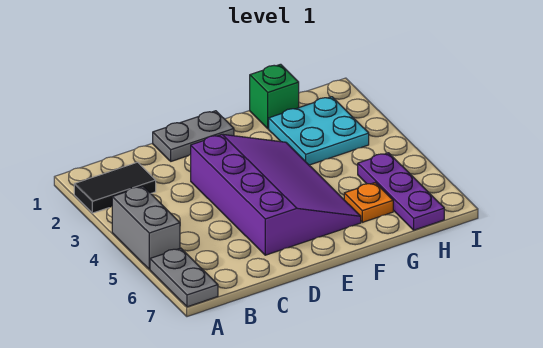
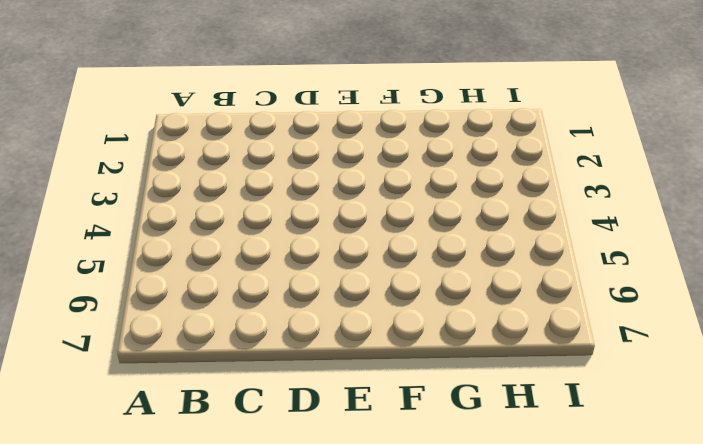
none -> black 1x2 tile [74,162,156,213]
none -> grey 1x2 brick [112,186,180,269]

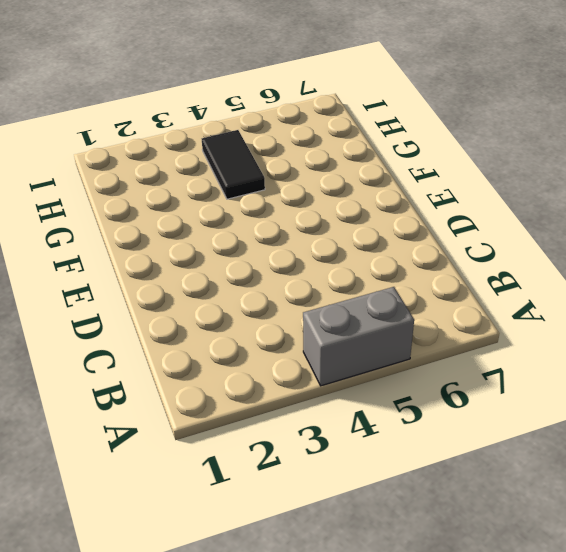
black 1x2 tile [202,130,265,199] -> black 1x2 tile moved to [74,162,156,213]
none -> grey 1x2 plate [150,248,218,307]
none -> grey 1x2 plate [153,111,234,161]

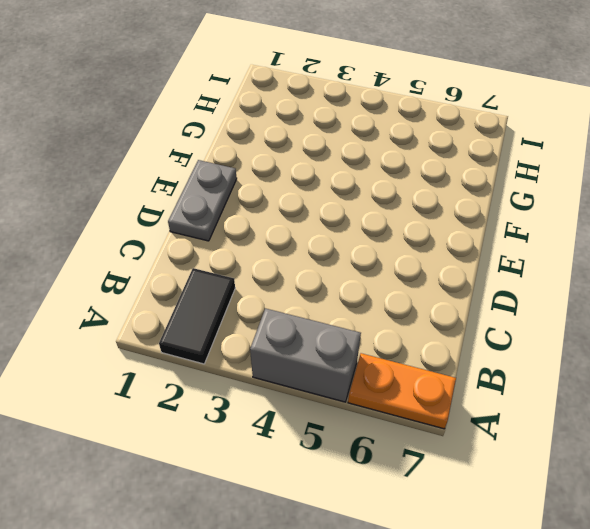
orange 1x2 plate [348,353,456,429] -> grey 1x2 plate [150,248,218,307]
none -> purple 3x4 slope [191,134,361,255]
none -> green 1x1 brick [250,64,299,129]

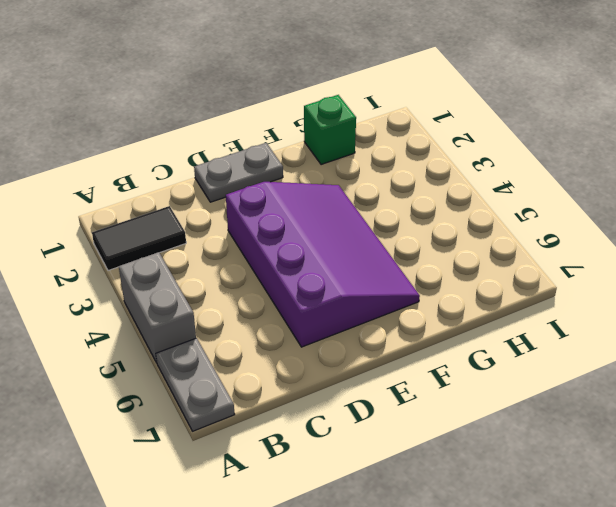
none -> cyan 2x2 plate [269,97,369,165]
none -> orange 1x1 plate [344,183,393,222]

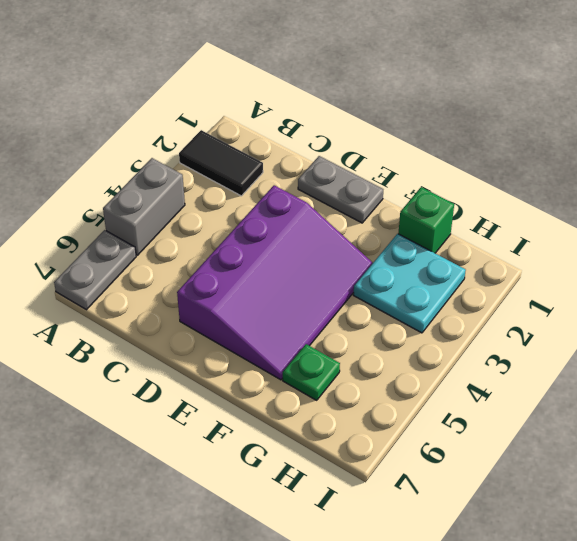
green 1x1 plate [283,344,340,400] -> orange 1x1 plate [344,183,393,222]
none -> purple 1x3 plate [358,153,444,230]

